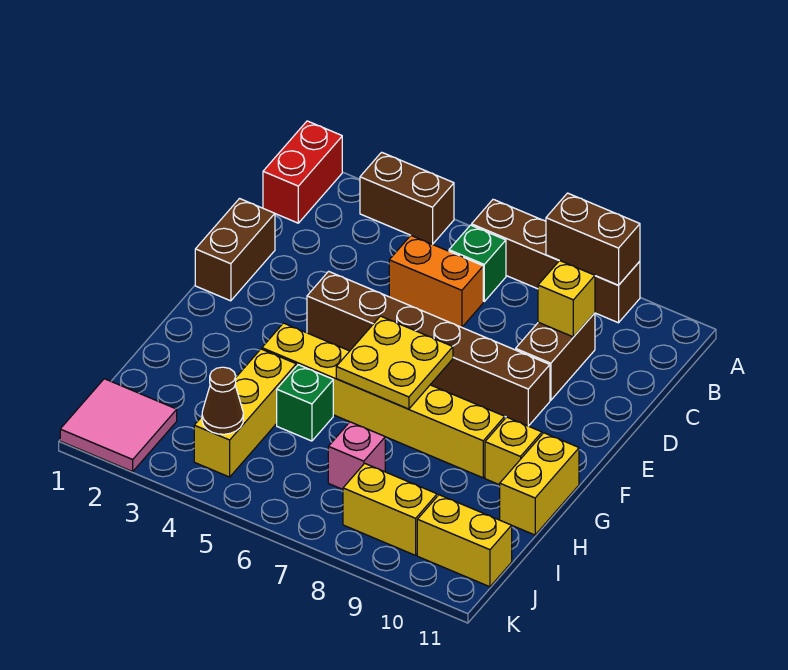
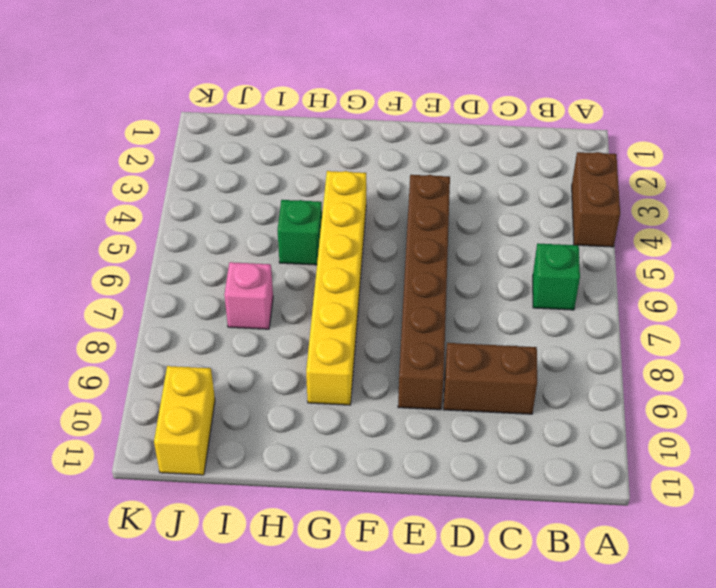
none -> red 1x2 brick [263,121,342,223]
none -> brown 1x4 brick [472,199,640,323]
none -> orange 1x2 brick [389,236,483,327]

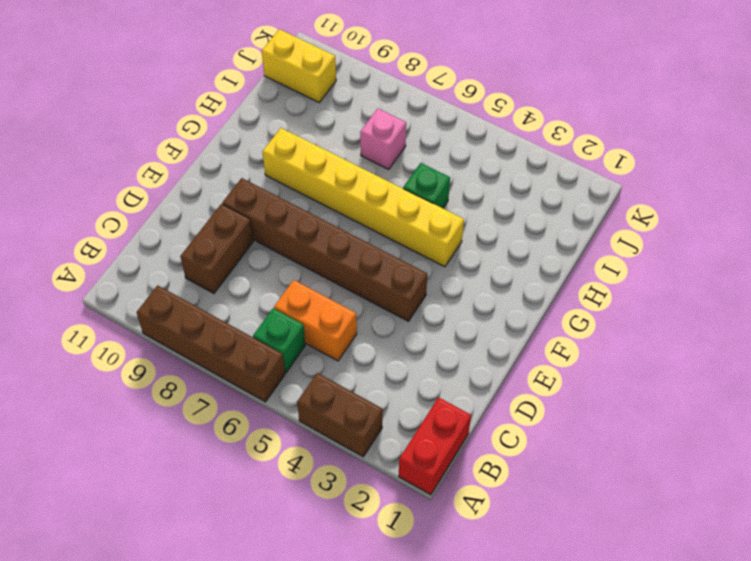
none -> brown 1x2 brick [195,199,275,301]
none -> yellow 1x1 brick [485,417,542,485]
none -> yellow 1x2 brick [500,433,579,535]

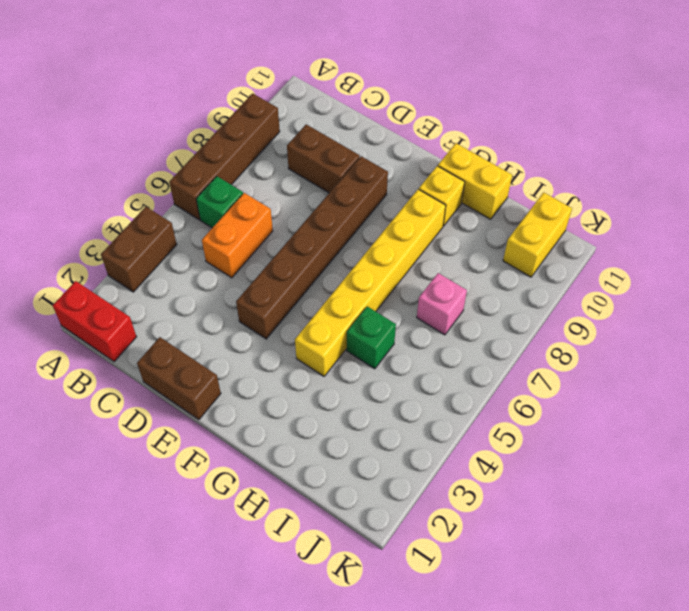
none -> yellow 1x3 brick [194,349,296,477]
none -> pink 2x2 tile [60,379,177,472]
none -> yellow 1x2 brick [343,463,437,555]

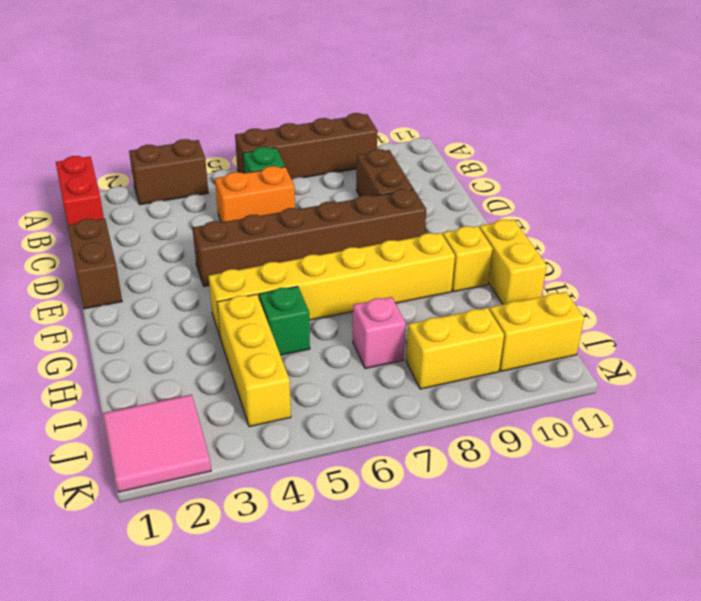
none -> brown 1x2 brick [546,193,640,285]
none -> yellow 1x1 brick [538,261,595,337]
none -> yellow 2x2 plate [336,316,453,409]

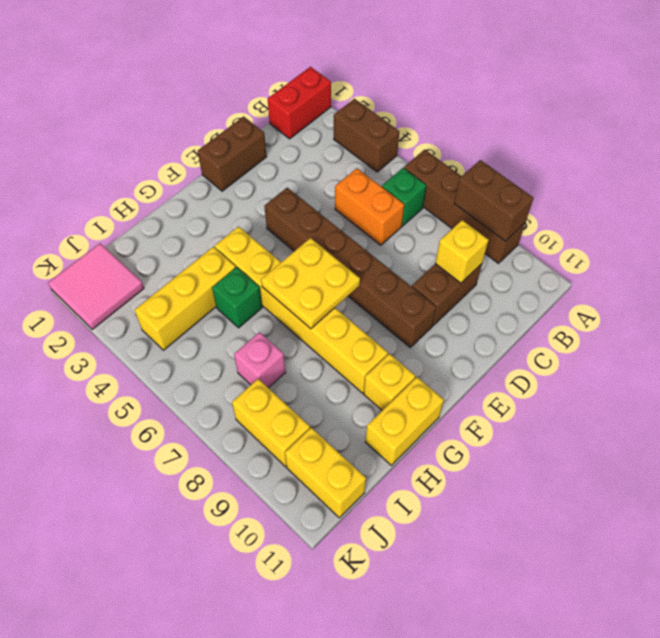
none -> brown 1x1 cone [202,367,243,434]

